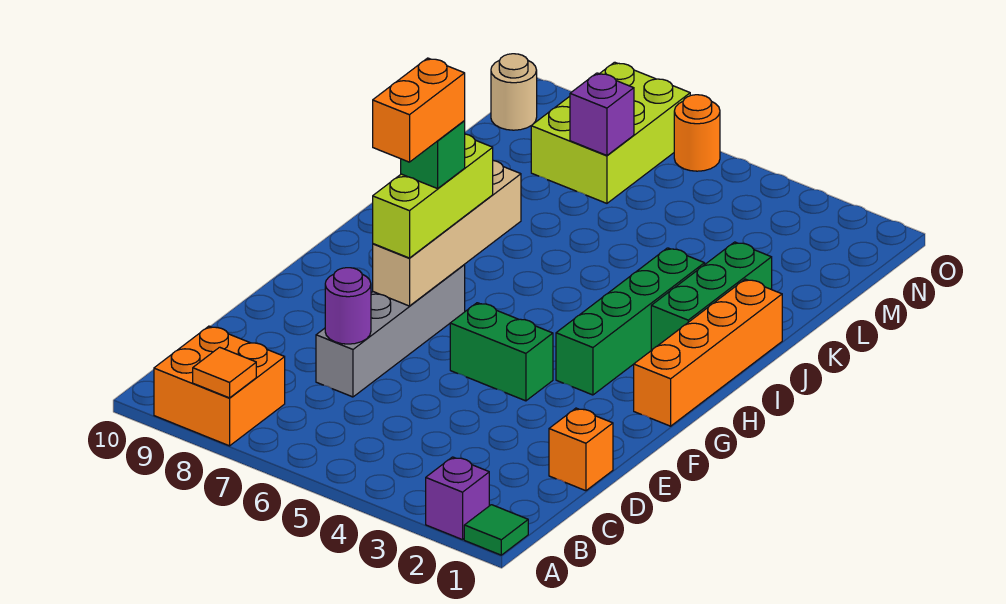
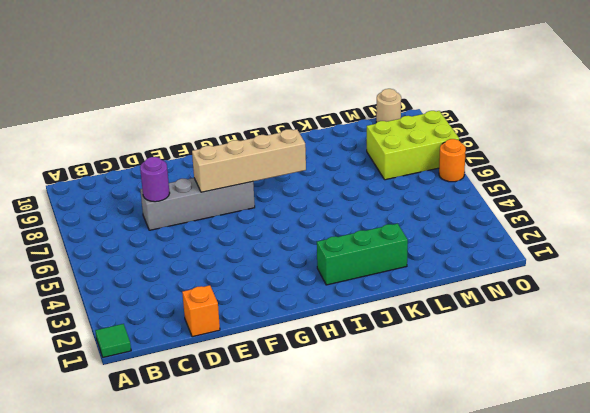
none -> purple 1x1 brick [426,457,489,540]
none -> orange 2x2 brick [154,326,285,446]
none -> green 1x2 brick [450,303,553,401]

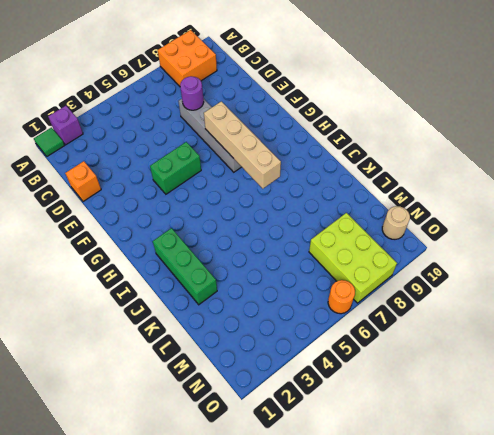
none -> orange 1x4 brick [634,279,782,426]
none -> green 1x4 brick [556,248,705,395]
none -> orange 1x1 tile [193,347,256,398]

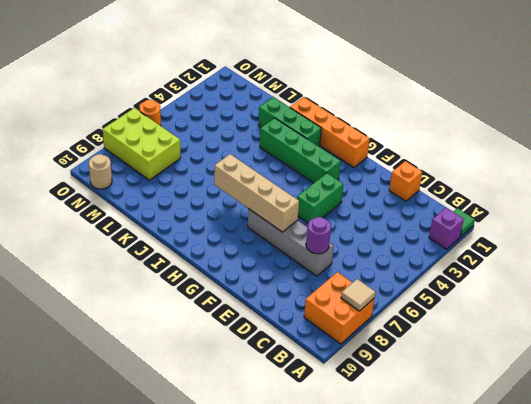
tan 1x1 tile [341,279,375,311] -> orange 1x1 tile [193,347,256,398]
none -> purple 1x1 brick [570,73,634,155]
none -> lime 1x3 brick [373,134,493,258]
none -> green 1x1 brick [401,121,465,189]

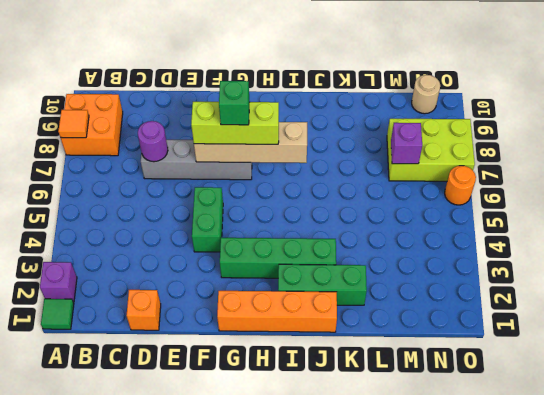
none -> orange 1x2 brick [373,58,465,162]

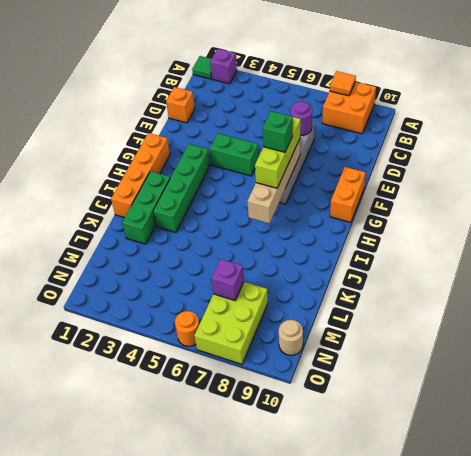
orange 1x2 brick [330,167,366,223] -> orange 1x2 brick moved to [373,58,465,162]

